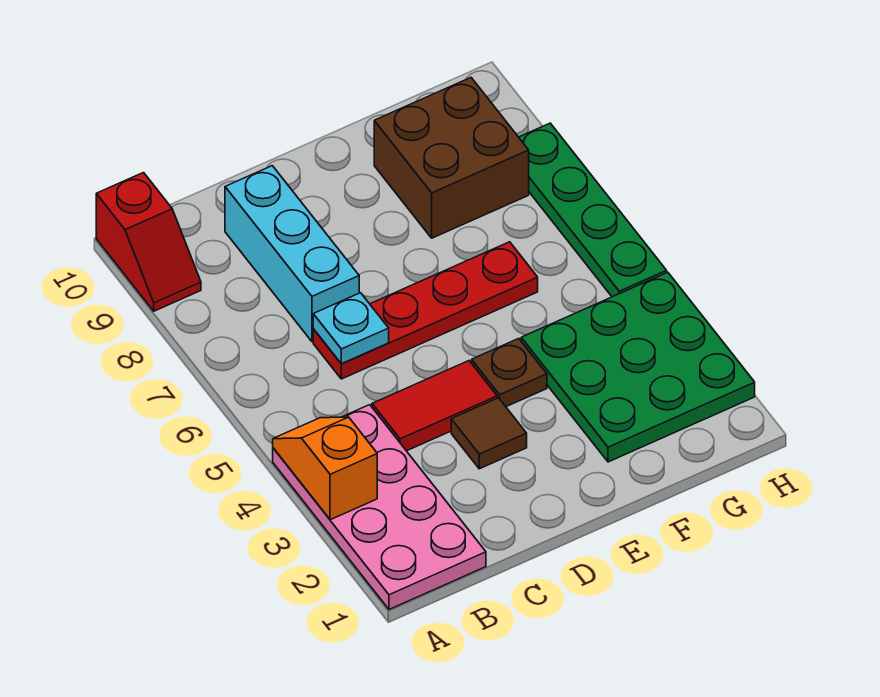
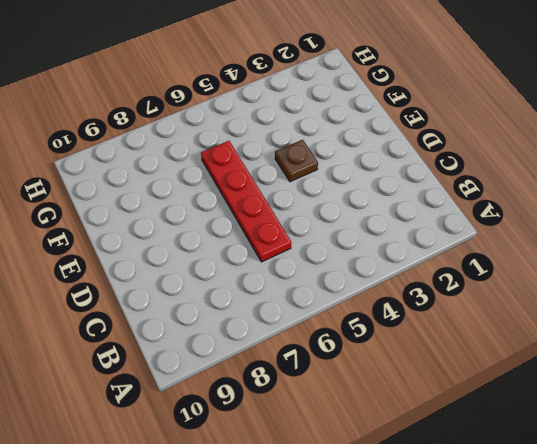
none -> pink 2x4 plate [273,405,486,609]
none -> red 1x2 slope [96,173,201,311]
none -> red 1x2 tile [372,361,497,451]

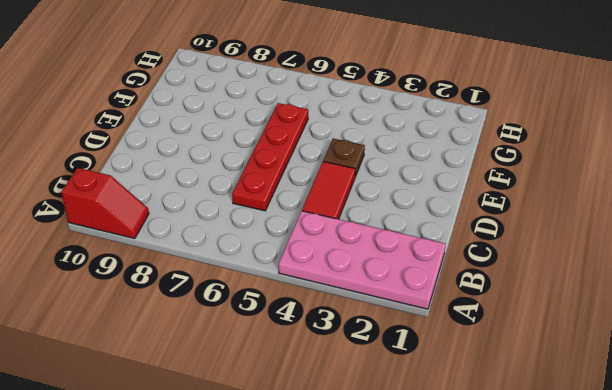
none -> cyan 1x3 brick [225,166,359,342]
none -> brown 1x1 tile [451,398,527,469]
none -> green 3x3 plate [521,272,755,462]

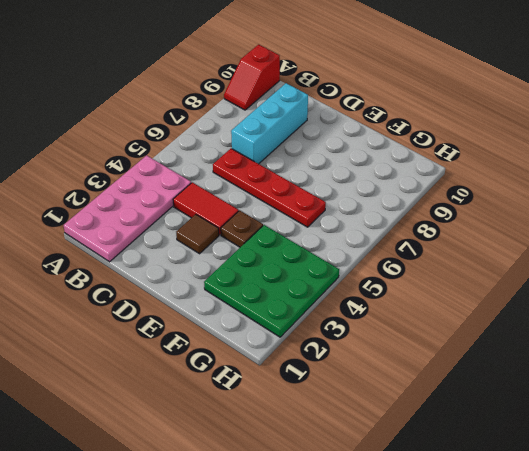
none -> brown 2x2 brick [374,78,529,238]
none -> green 1x4 plate [519,123,667,297]
none -> orange 1x2 slope [273,417,377,520]

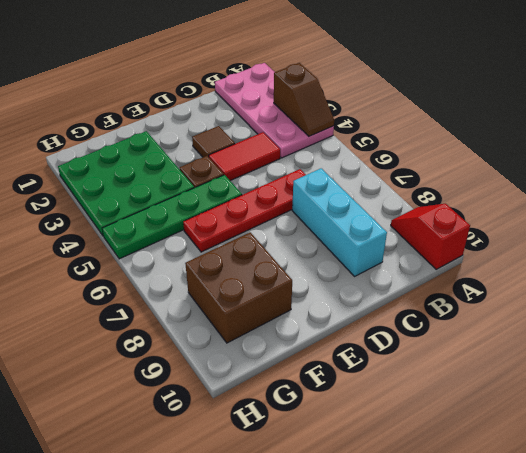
brown 1x2 slope [274,63,334,136] -> orange 1x2 slope [273,417,377,520]
green 1x4 plate [102,175,242,259] -> green 1x4 plate turned to [519,123,667,297]
none -> cyan 1x1 plate [313,293,389,364]

